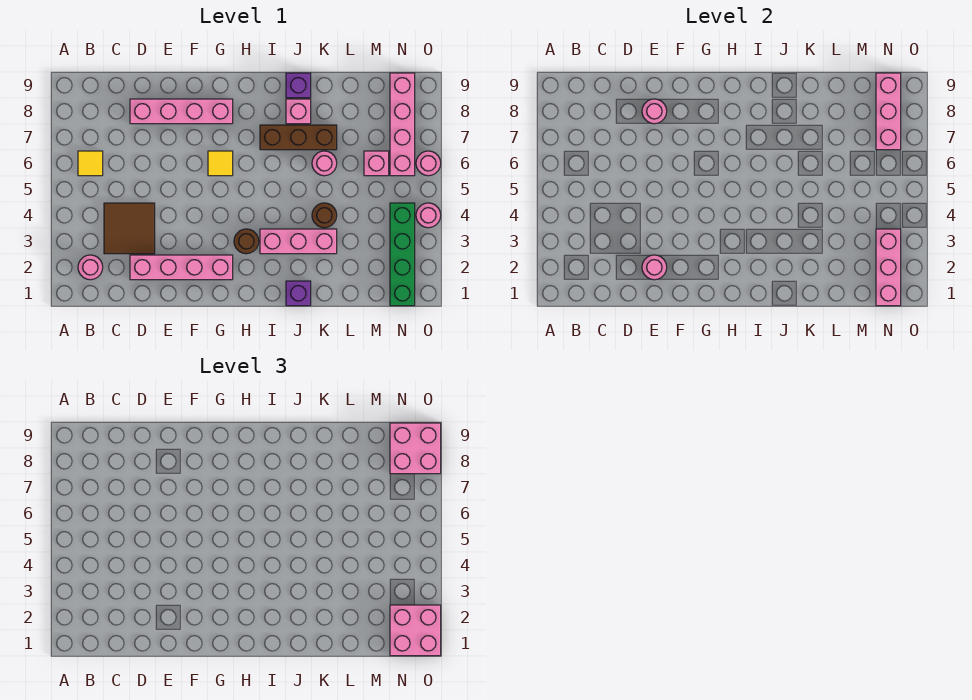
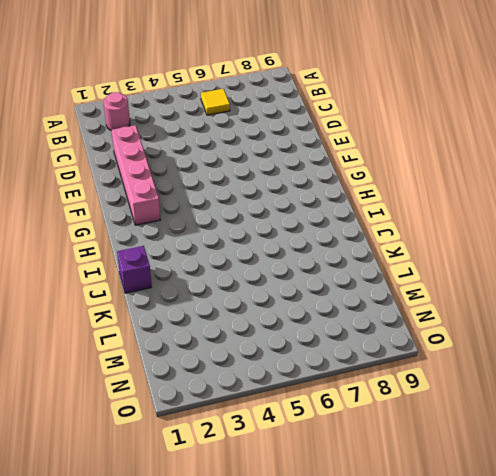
none -> brown 2x2 tile [104,203,155,254]
none -> pink 1x4 brick [130,99,233,124]
none -> yellow 1x1 tile [208,151,233,176]

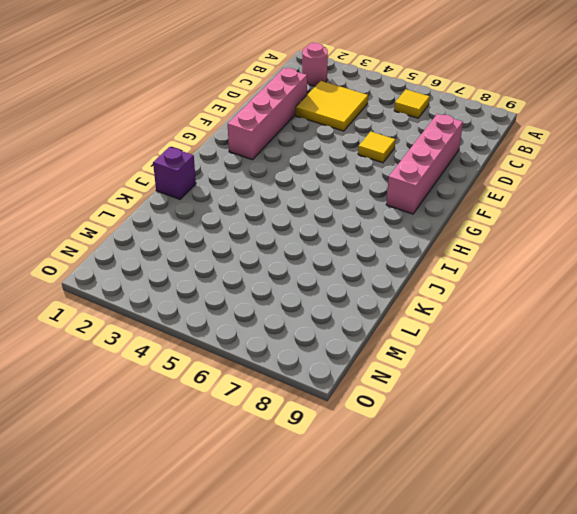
yellow 2x2 tile [296,81,368,131] -> brown 2x2 tile [104,203,155,254]
yellow 1x1 tile [358,131,395,163] -> yellow 1x1 tile moved to [208,151,233,176]
none -> brown 1x1 round brick [234,229,259,254]
none -> pink 1x3 brick [260,229,337,254]
none -> brown 1x3 brick [260,125,337,150]

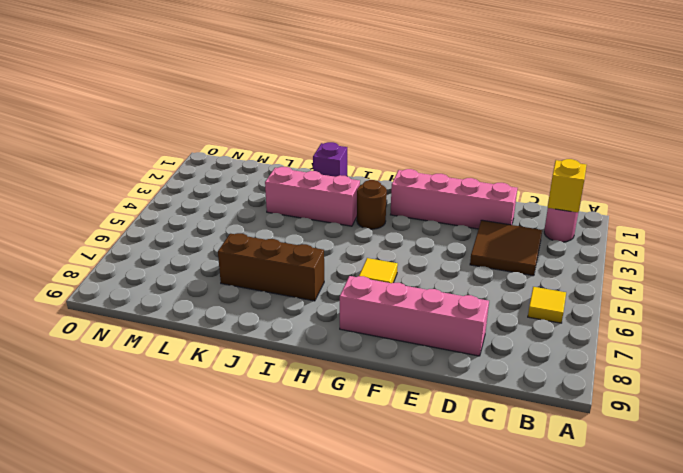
yellow 1x1 brick [548,159,586,213] -> none
none -> pink 1x1 brick [286,99,311,124]
none -> purple 1x1 brick [286,73,311,98]
none -> brown 1x1 round brick [312,203,337,228]

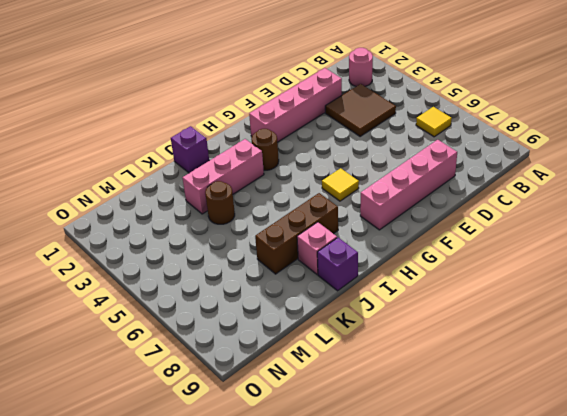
none -> pink 1x1 round brick [312,151,337,176]
none -> pink 1x1 brick [364,151,389,176]
none -> green 1x4 brick [390,203,415,306]

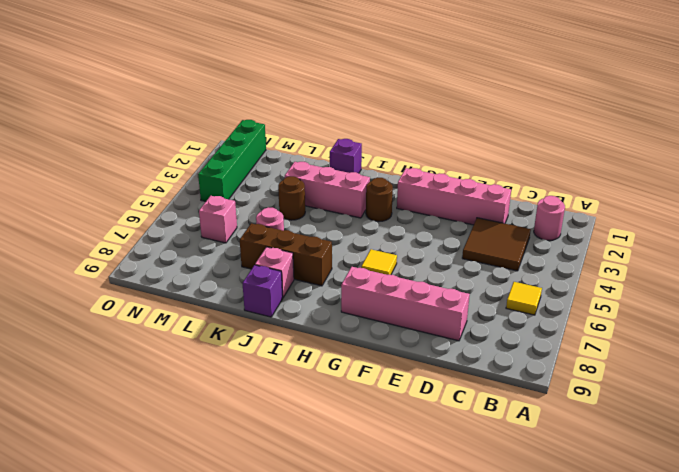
none -> pink 1x4 brick [390,73,415,176]
none -> pink 1x1 round brick [416,203,441,228]
none -> pink 1x1 round brick [416,151,441,176]

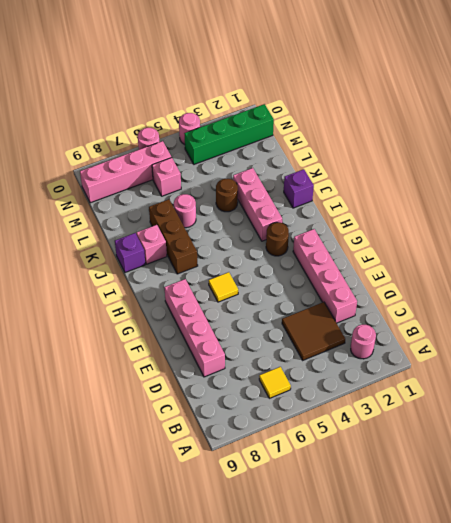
none -> pink 1x1 round brick [642,255,667,280]
none -> pink 1x1 round brick [642,99,667,124]
none -> pink 1x3 brick [876,229,901,306]

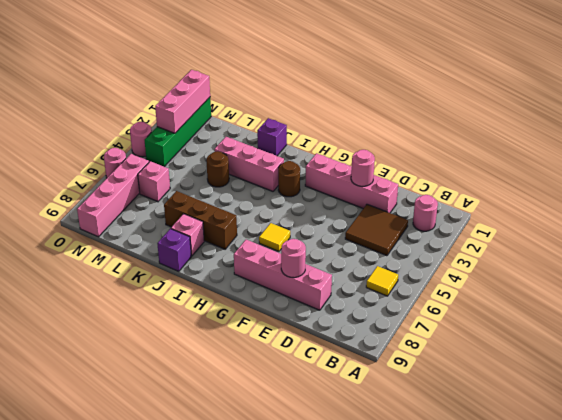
none -> pink 1x1 round brick [312,151,337,176]
none -> pink 1x3 brick [876,73,901,150]
none -> pink 2x2 brick [390,605,441,656]

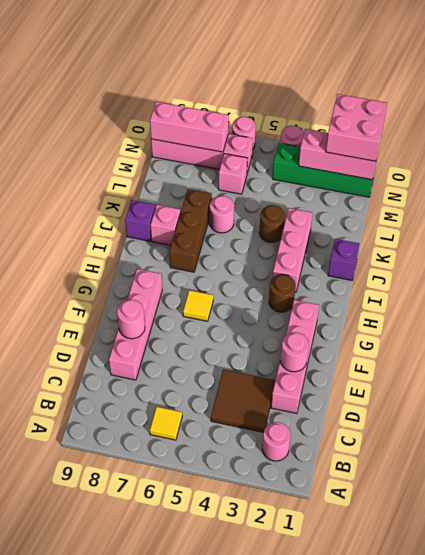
none -> pink 2x2 brick [390,423,441,474]

